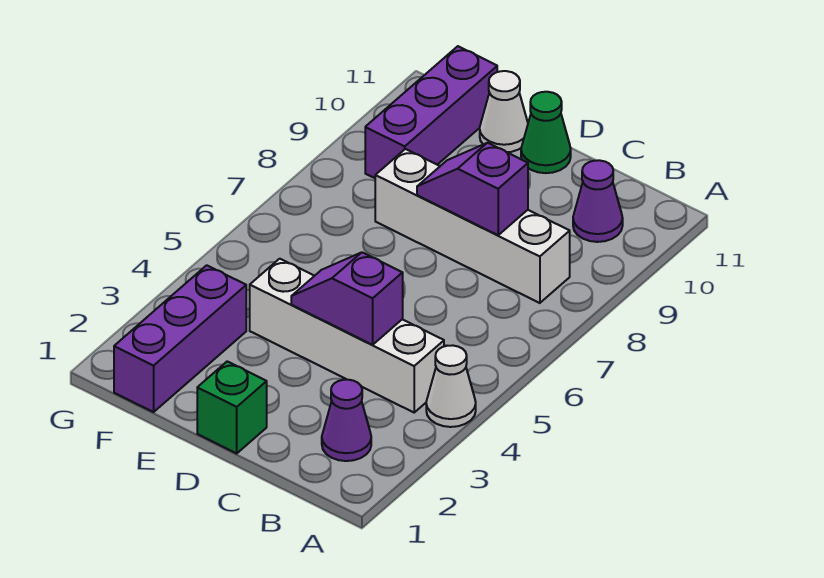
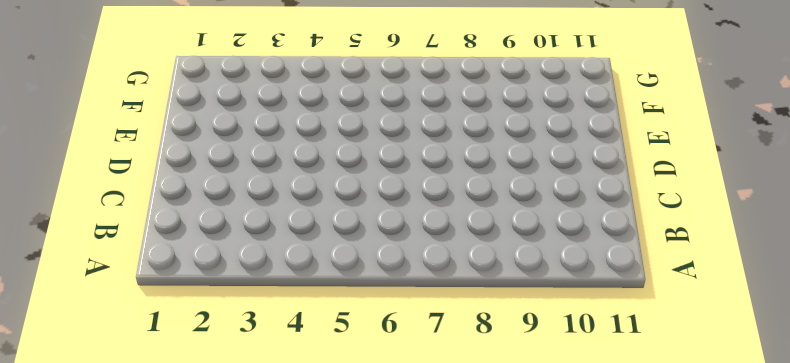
none -> white 1x1 cone [426,345,476,427]
none -> purple 1x1 cone [322,380,371,461]
none -> white 1x4 brick [250,259,444,412]

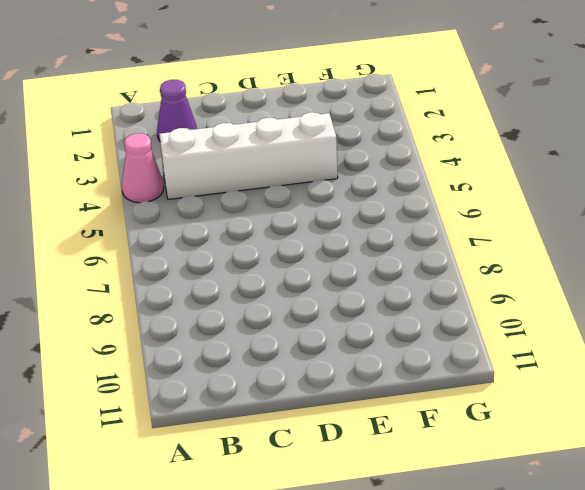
pink 1x1 cone [122,133,164,203] -> white 1x1 cone [426,345,476,427]
none -> white 1x4 brick [375,149,570,303]
none -> purple 1x1 cone [573,160,623,242]
none -> green 1x1 brick [197,362,267,453]

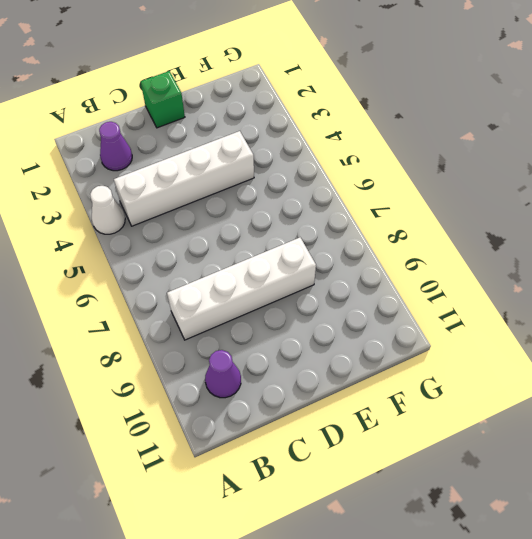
none -> green 1x1 cone [521,92,571,173]
none -> white 1x1 cone [480,71,528,152]
none -> purple 1x3 brick [114,265,246,412]

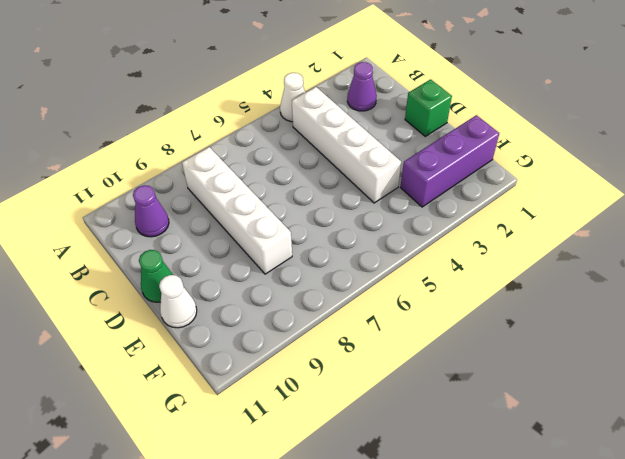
none -> purple 1x3 brick [365,46,497,178]
none -> purple 1x2 slope [291,253,403,345]
none -> purple 1x2 slope [417,143,528,235]

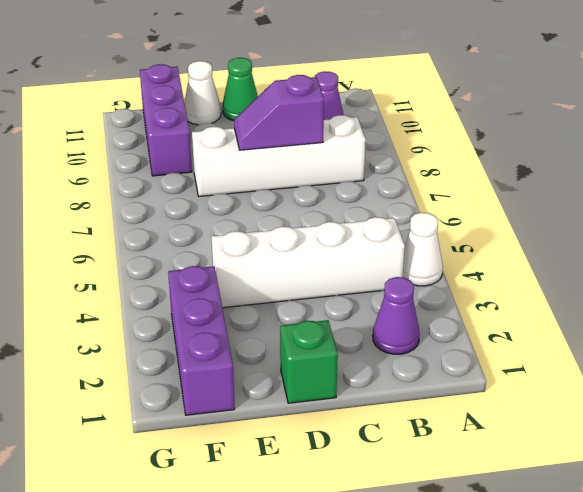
none -> purple 1x2 slope [291,253,403,345]

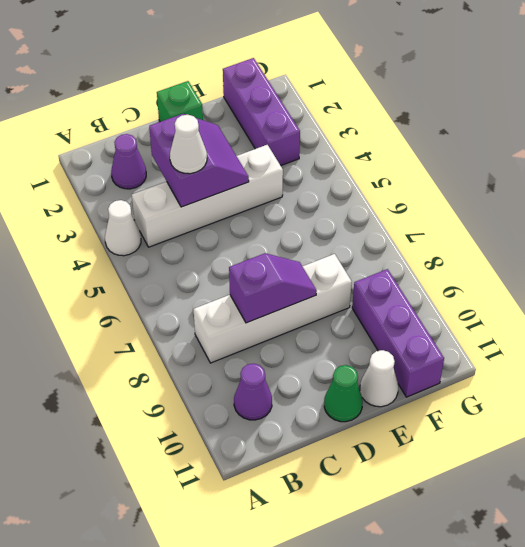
purple 2x2 slope [149,114,249,207] -> purple 1x2 slope [291,253,403,345]
white 1x1 cone [170,115,207,174] -> none

